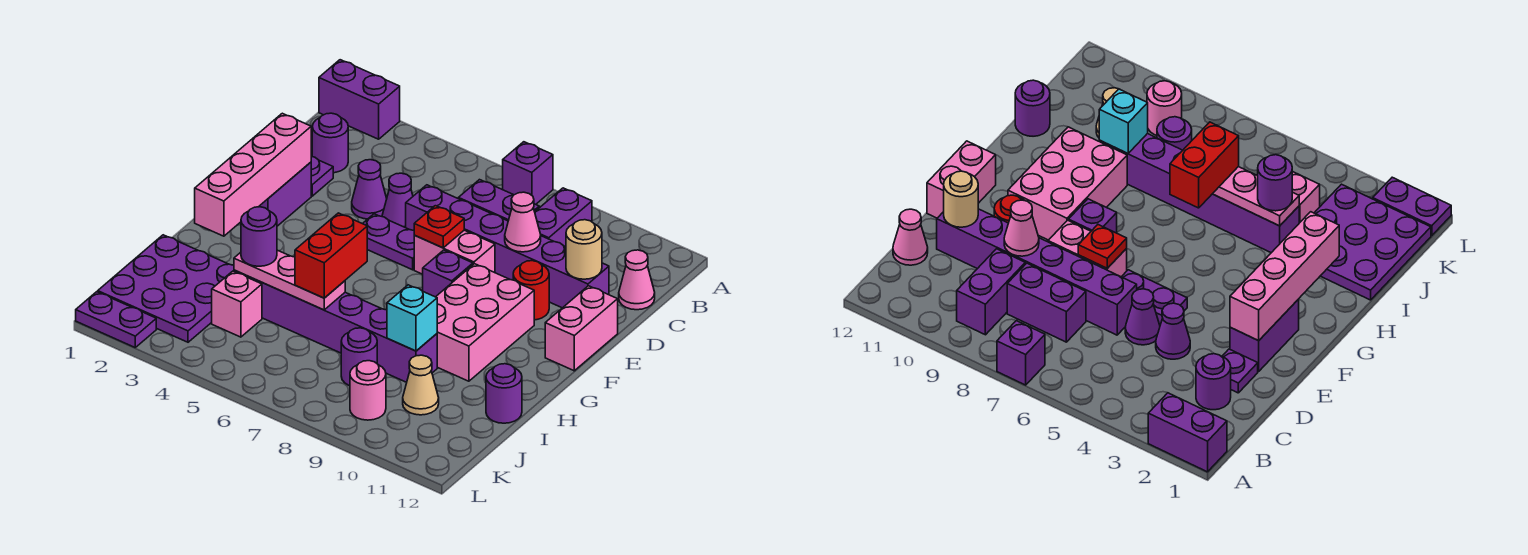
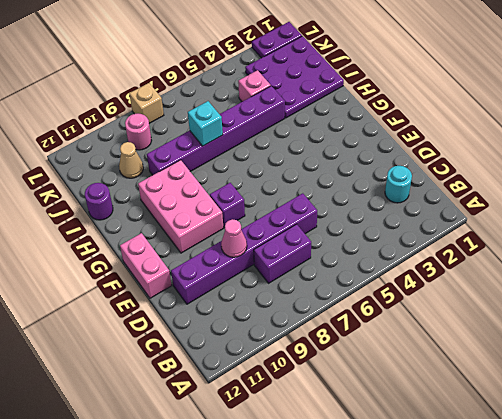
cyan 1x1 round brick [385,166,412,203] -> purple 1x1 round brick [312,113,348,173]
cyan 1x1 brick [188,101,223,146] -> cyan 1x1 brick moved to [387,285,437,351]
tan 1x1 brick [129,83,164,123] -> none
none -> purple 1x2 brick [319,60,400,139]
none -> purple 1x1 brick [503,142,553,204]
none -> purple 1x2 brick [535,188,592,247]
none -> pink 1x1 cone [619,250,655,310]

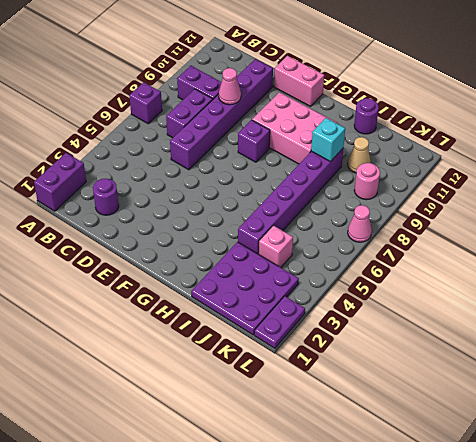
pink 1x1 cone [348,205,372,242] -> pink 1x1 cone moved to [619,250,655,310]
none -> purple 1x1 plate [311,156,333,196]
none -> purple 1x1 cone [352,160,387,219]
none -> purple 1x1 cone [382,173,413,228]
none -> purple 1x2 brick [259,162,311,226]

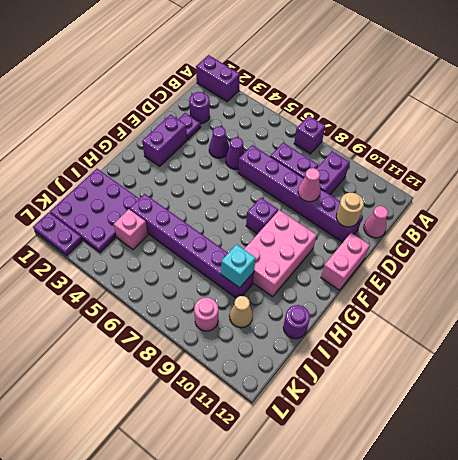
none -> purple 1x2 plate [363,214,414,270]
none -> pink 1x2 brick [414,230,495,274]
none -> red 1x1 round brick [513,261,549,320]
none -> purple 1x1 round brick [341,328,377,386]

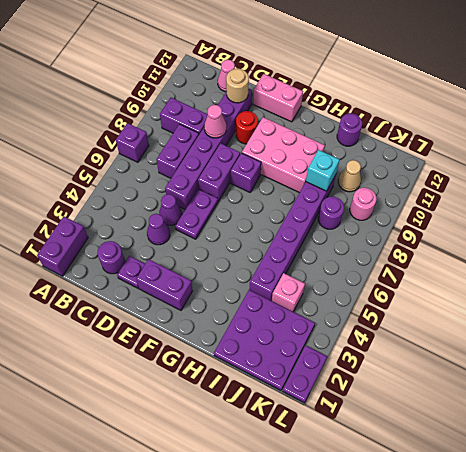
purple 1x2 brick [198,143,240,201] -> pink 1x2 brick [414,230,495,274]
none -> pink 1x4 brick [195,113,311,236]
none -> red 1x1 plate [414,206,464,248]
none -> pink 1x3 plate [234,250,345,310]
none -> red 1x2 brick [295,213,367,298]

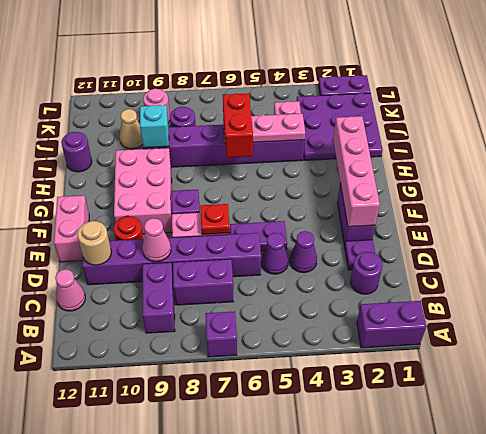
none -> purple 1x1 round brick [241,207,277,266]

